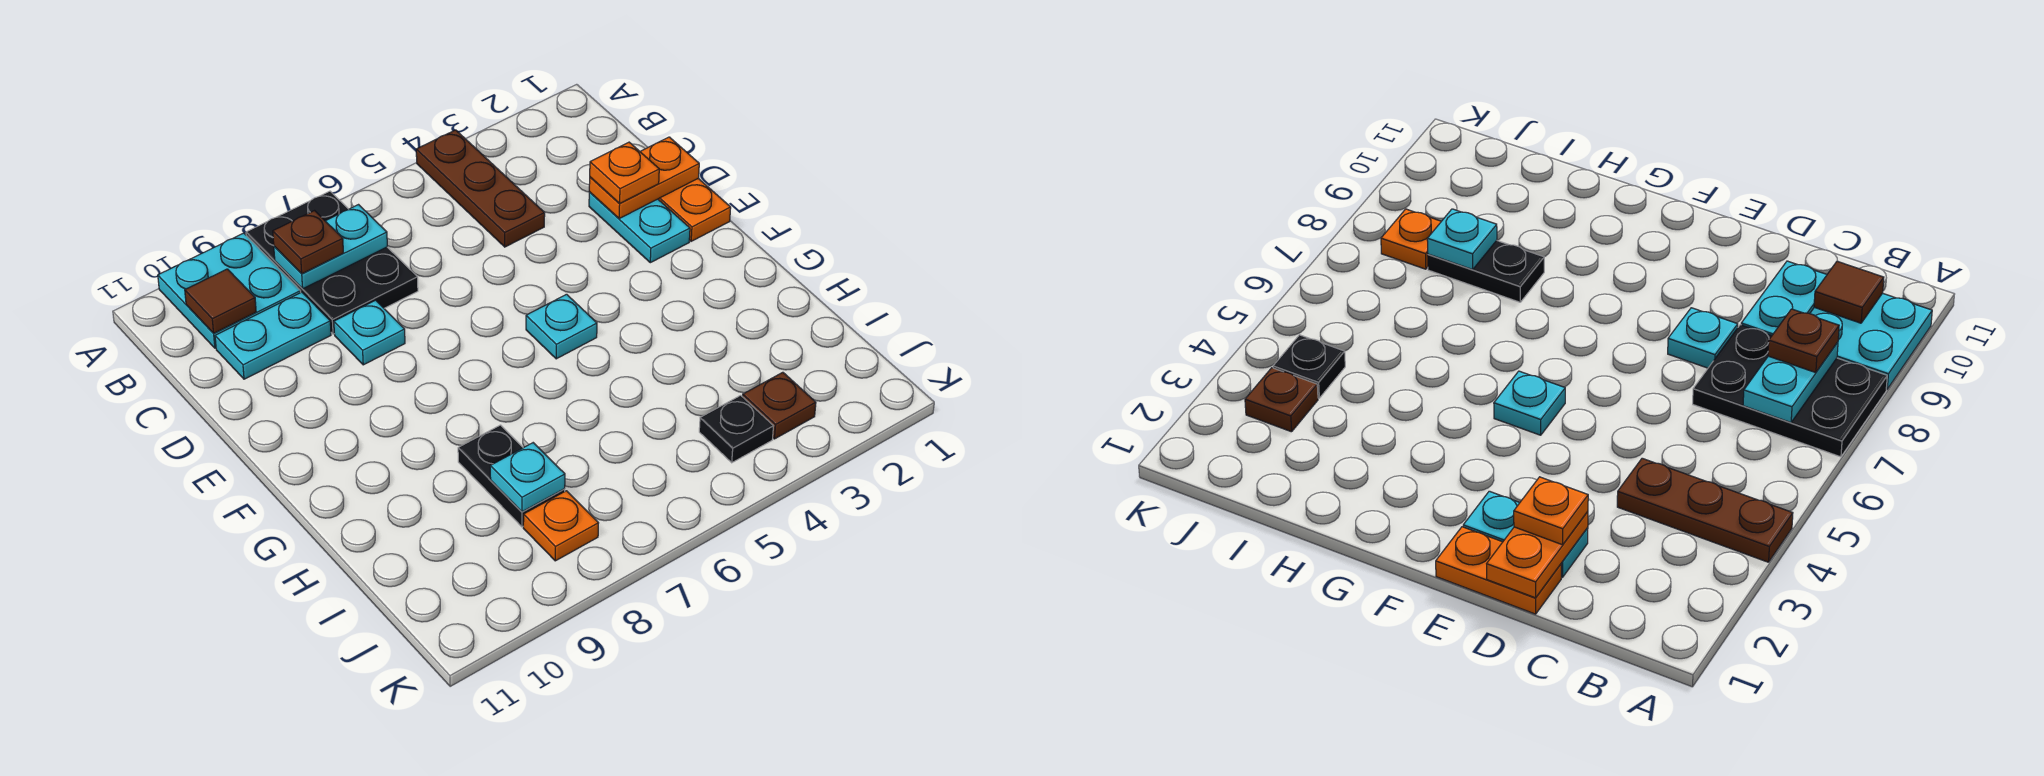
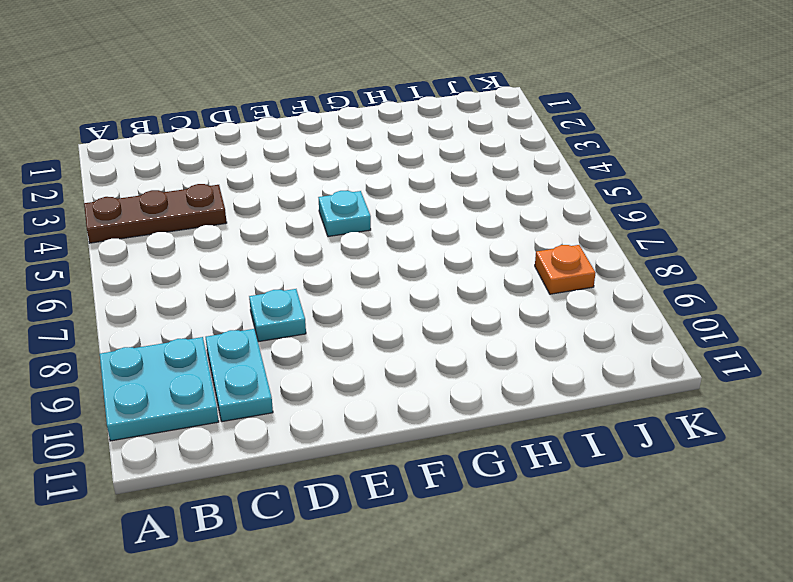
none -> black 2x3 plate [246,191,418,334]
none -> orange 1x2 plate [658,178,731,241]
none -> cyan 1x2 plate [589,192,690,263]

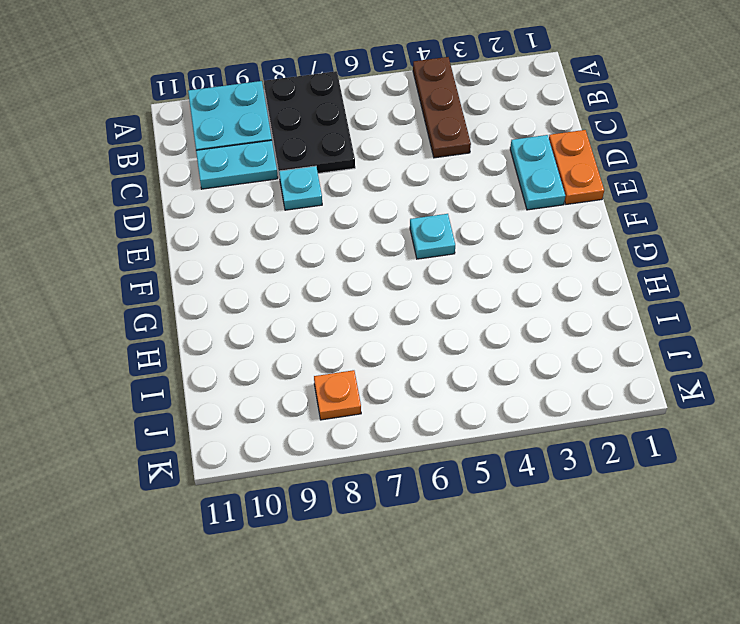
none -> black 1x2 plate [458,425,565,527]
none -> brown 1x1 plate [743,372,816,439]
none -> black 1x1 plate [699,395,773,463]

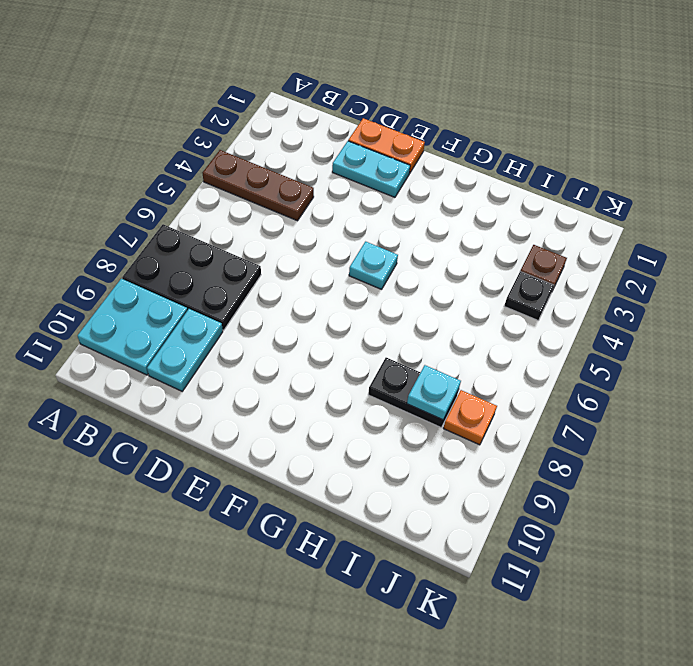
none -> cyan 1x1 plate [334,300,405,365]
none -> cyan 1x2 plate [274,205,387,289]
none -> brown 1x1 tile [185,269,256,333]

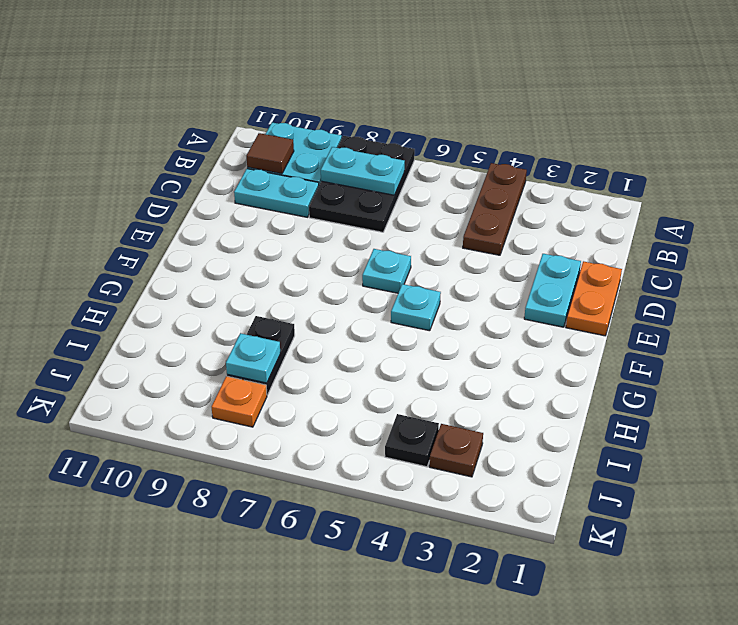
cyan 1x1 plate [362,249,411,293] -> cyan 1x1 plate moved to [334,300,405,365]
none -> orange 1x2 plate [589,137,699,219]
none -> brown 1x1 plate [273,211,343,274]
none -> orange 1x1 plate [590,142,659,204]

